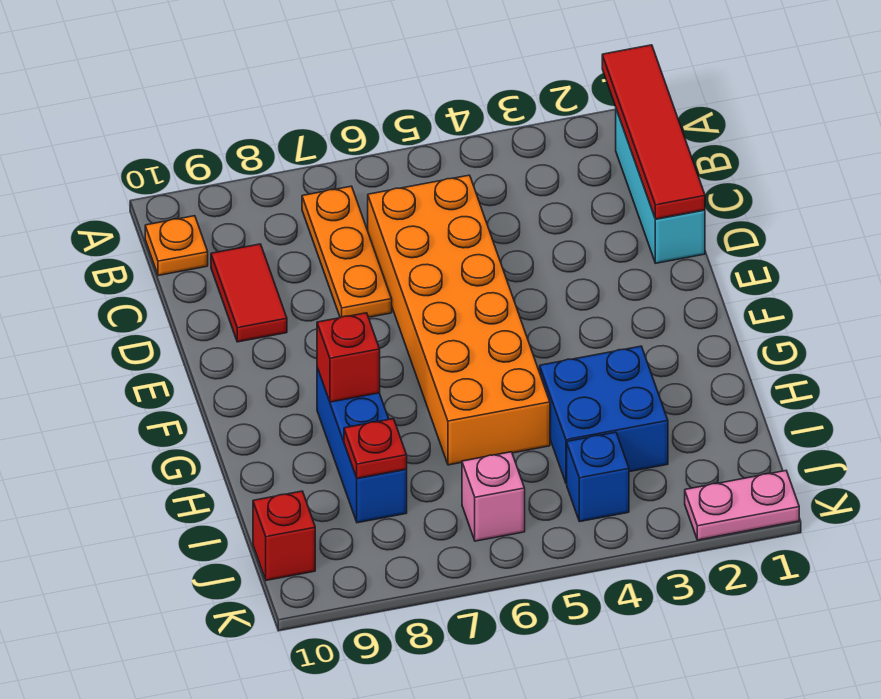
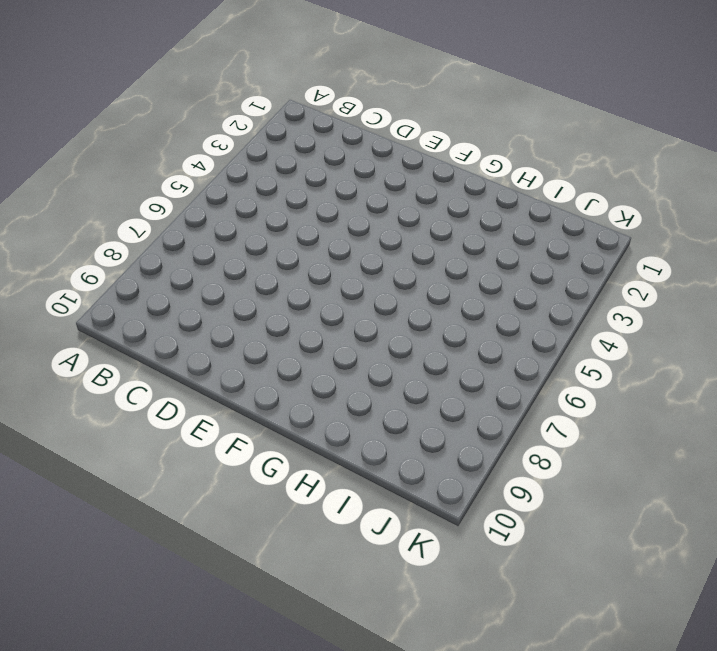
none -> cyan 1x3 brick [616,109,705,263]
none -> orange 1x3 plate [302,186,392,318]
none -> orange 1x1 plate [145,216,208,276]

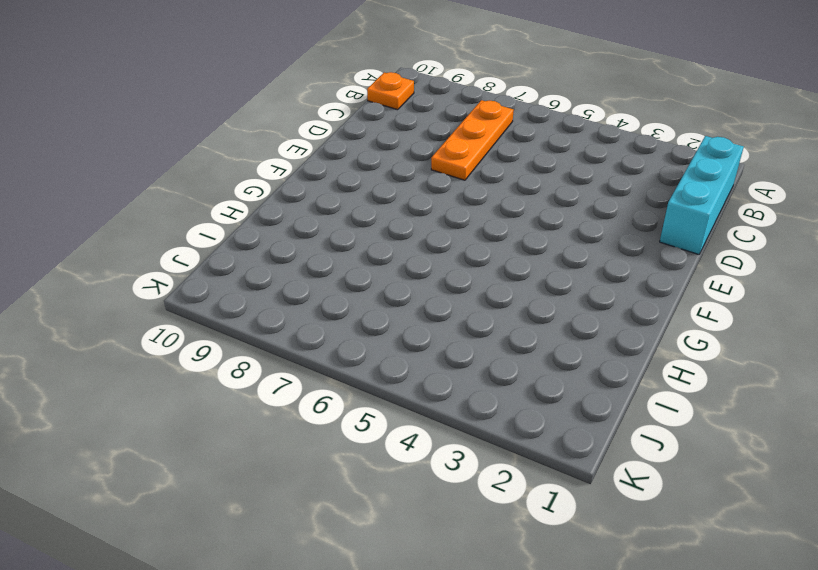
none -> orange 2x6 brick [368,175,550,465]
none -> red 1x2 tile [211,244,287,342]
none -> blue 1x3 brick [317,368,407,523]

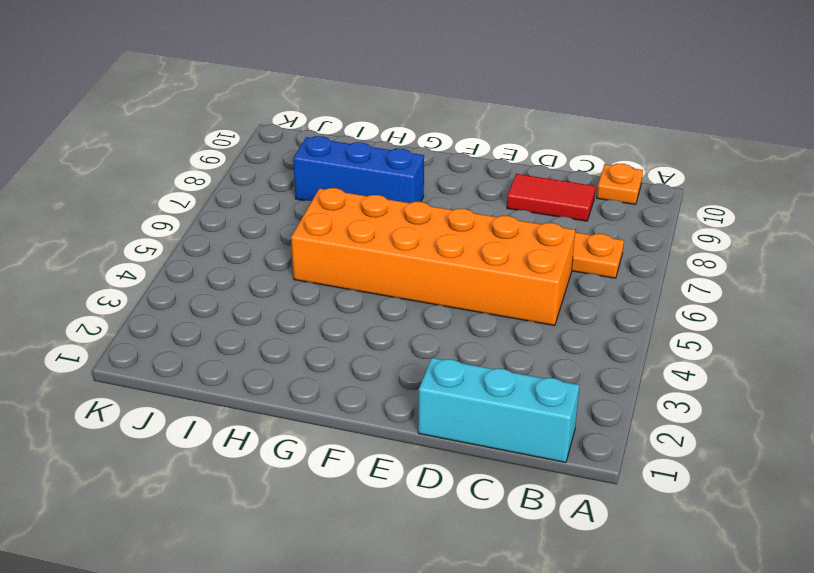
none -> blue 2x2 brick [540,346,668,483]
none -> blue 1x1 brick [567,432,629,522]
none -> pink 1x1 brick [462,452,525,541]

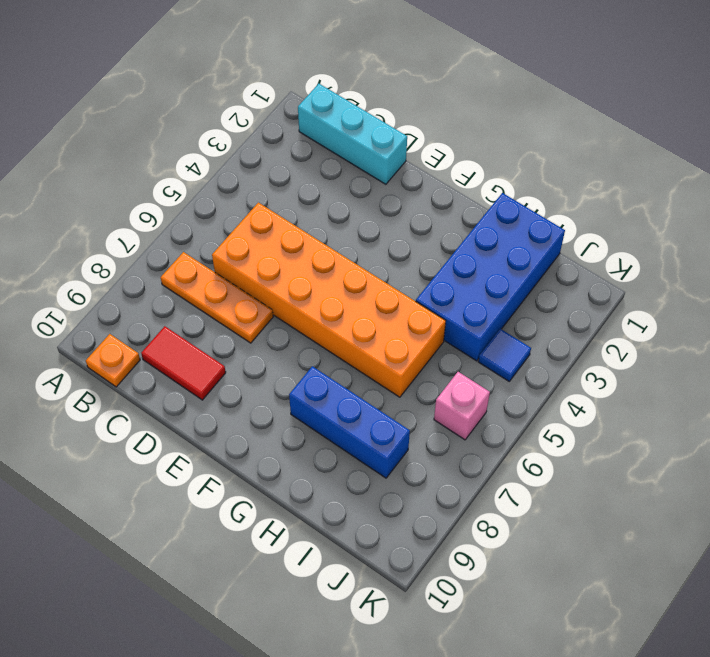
blue 2x4 brick [416,193,565,361] -> blue 2x2 brick [540,346,668,483]
blue 1x1 tile [478,329,531,381] -> blue 1x1 brick [567,432,629,522]
none -> red 1x1 brick [253,491,315,580]
none -> pink 1x2 plate [685,471,799,540]
none -> red 1x4 tile [602,45,705,219]

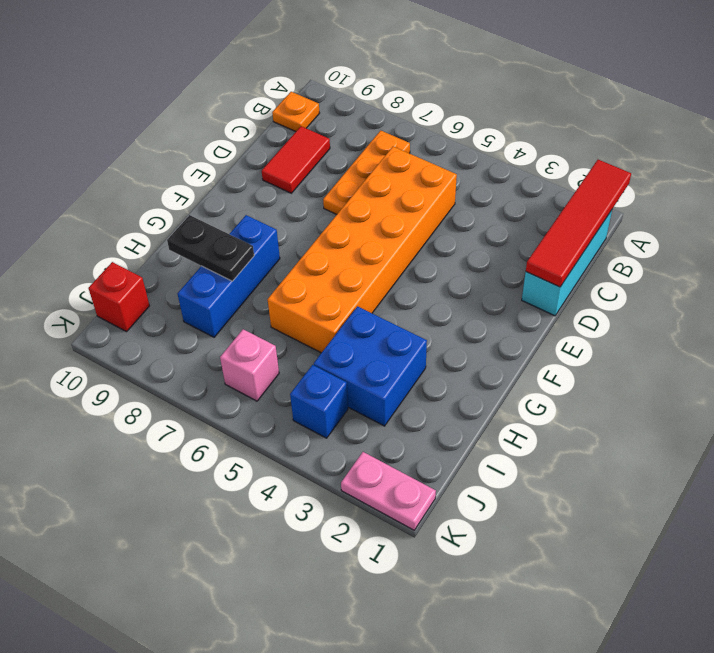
black 1x2 plate [167,215,254,281] -> none
none -> red 1x1 brick [317,313,380,402]
none -> red 1x1 plate [344,419,407,478]

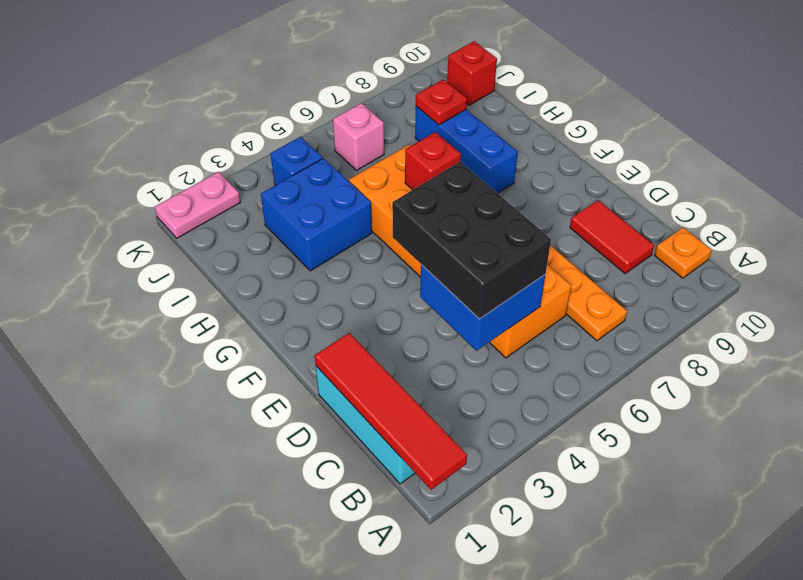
blue 2x2 brick [420,265,545,351] -> none
black 2x3 brick [392,162,551,319] -> none
red 1x1 brick [405,132,461,190] -> red 1x1 brick moved to [317,313,380,402]

